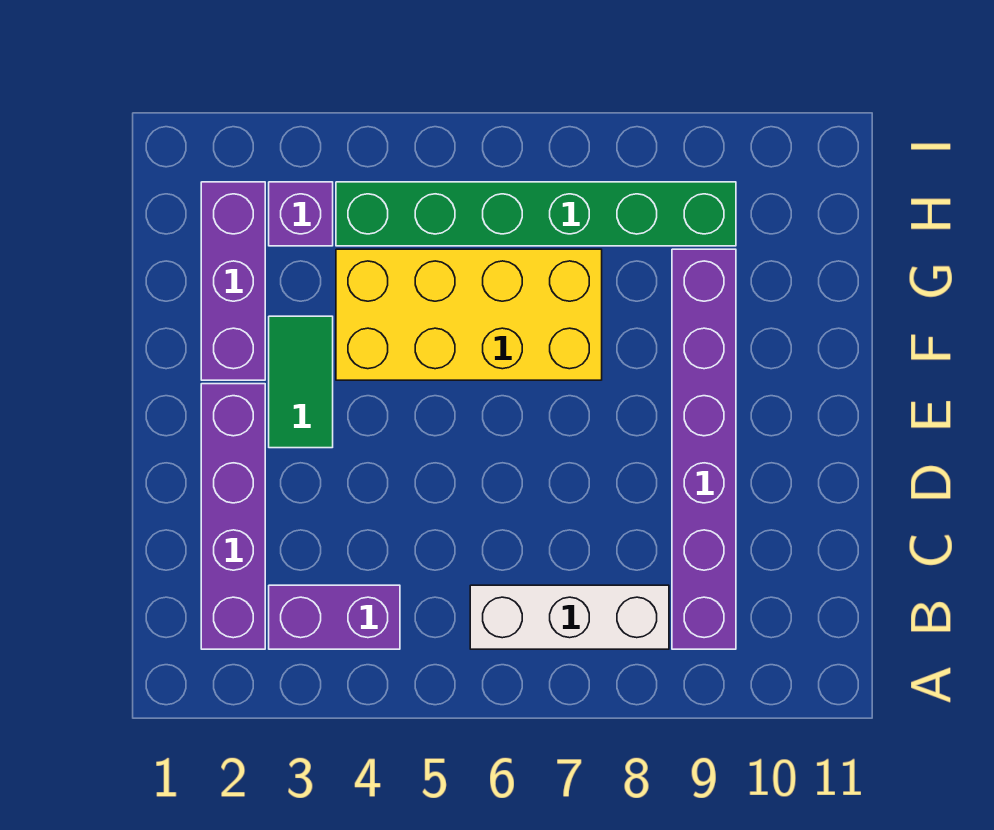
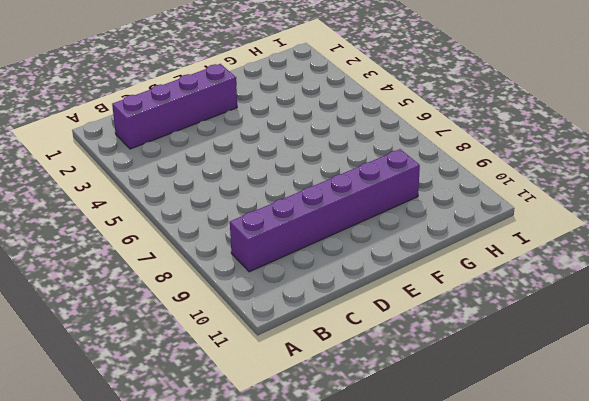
none -> purple 1x2 brick [269,585,400,649]
none -> white 1x3 brick [470,585,669,649]

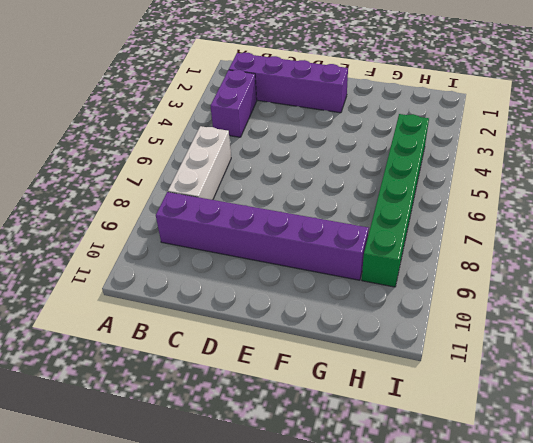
none -> green 1x2 tile [269,316,333,448]
none -> purple 1x3 brick [201,182,265,380]

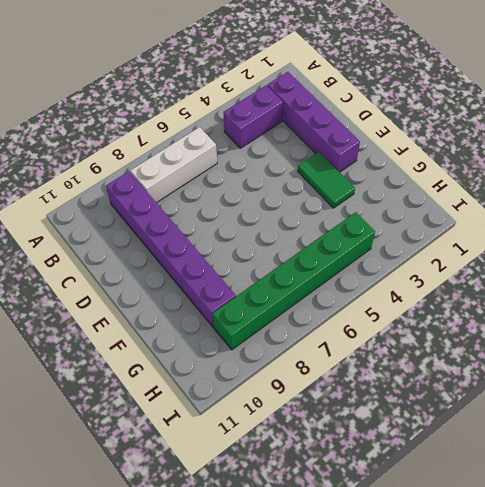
none -> purple 1x3 brick [201,182,265,380]
none -> yellow 2x4 brick [336,249,602,380]

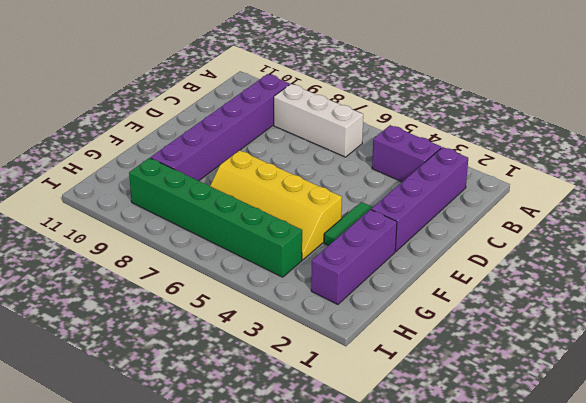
yellow 2x4 slope [210,150,342,260] -> yellow 2x4 brick [336,249,602,380]
none -> purple 1x1 brick [269,182,333,246]

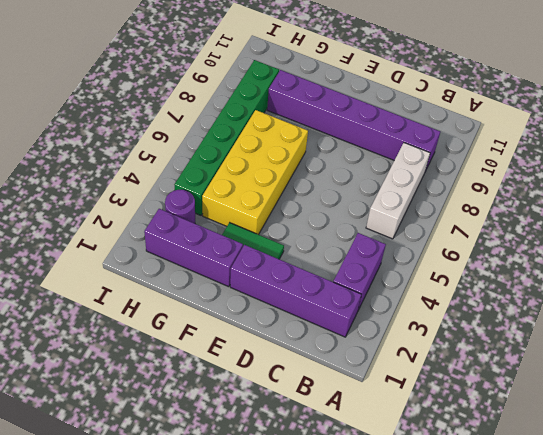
purple 1x1 round brick [165,190,195,223] -> purple 1x1 brick [269,182,333,246]

